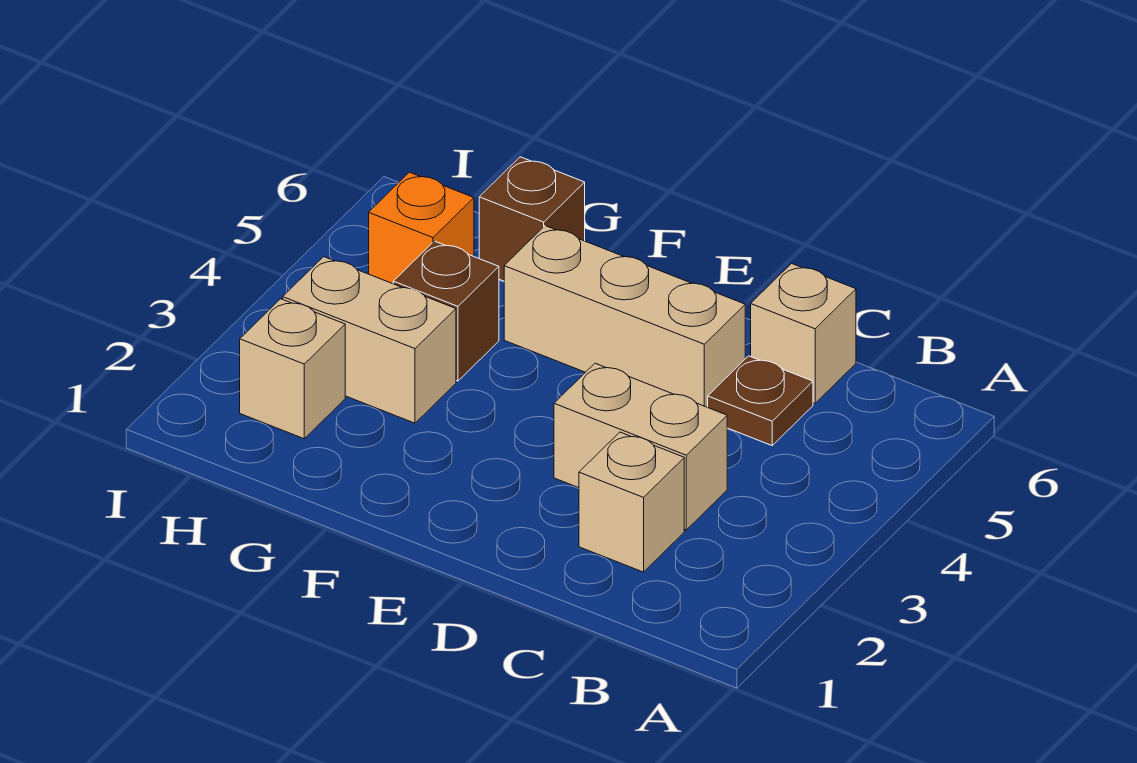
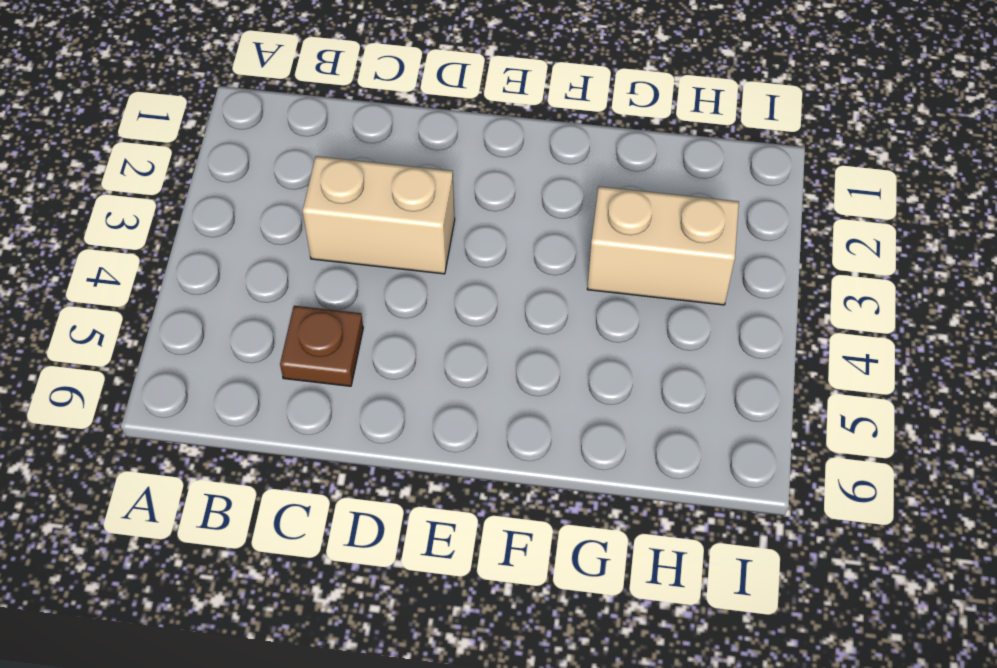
none -> tan 1x1 brick [579,432,684,572]
none -> tan 1x1 brick [751,264,856,403]

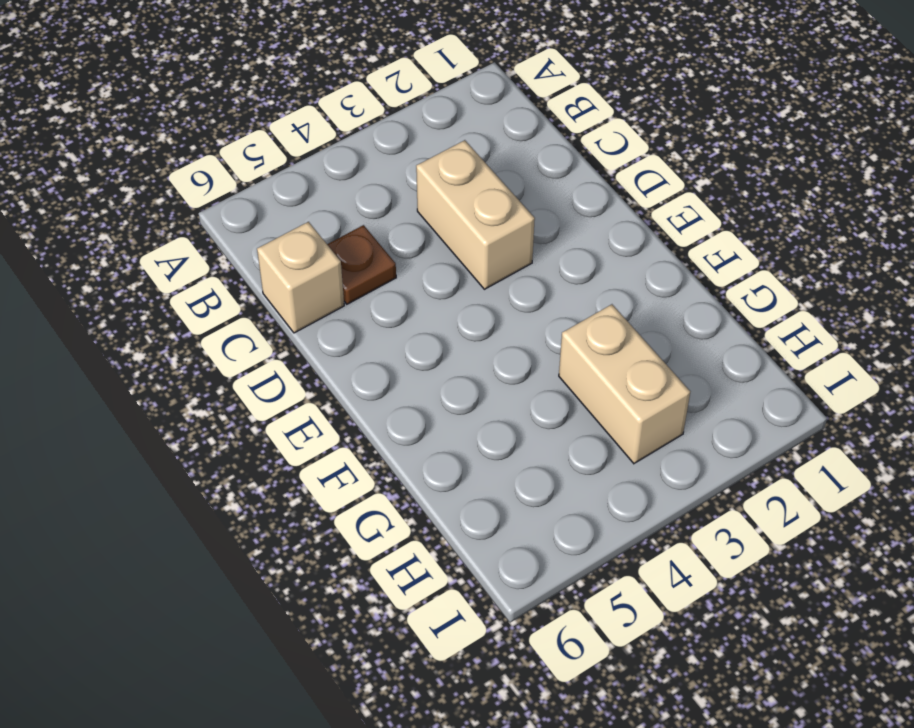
none -> tan 1x1 brick [579,432,684,572]
none -> tan 1x3 brick [504,226,745,407]

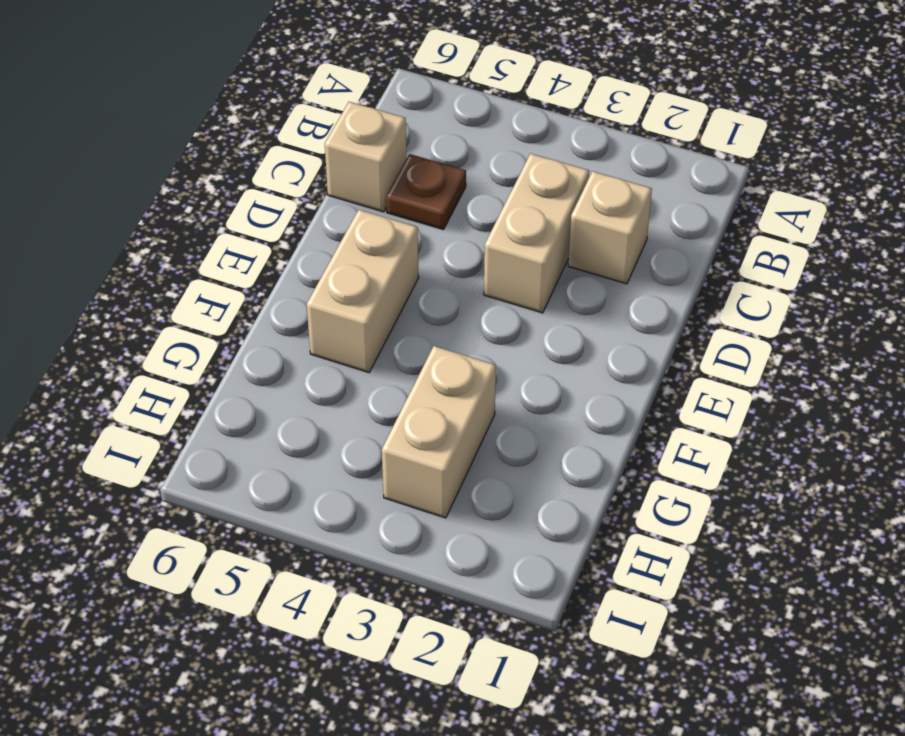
tan 1x2 brick [307,210,419,372] -> tan 1x3 brick [504,226,745,407]
none -> brown 1x1 brick [393,241,499,381]
none -> brown 1x1 brick [479,157,585,281]

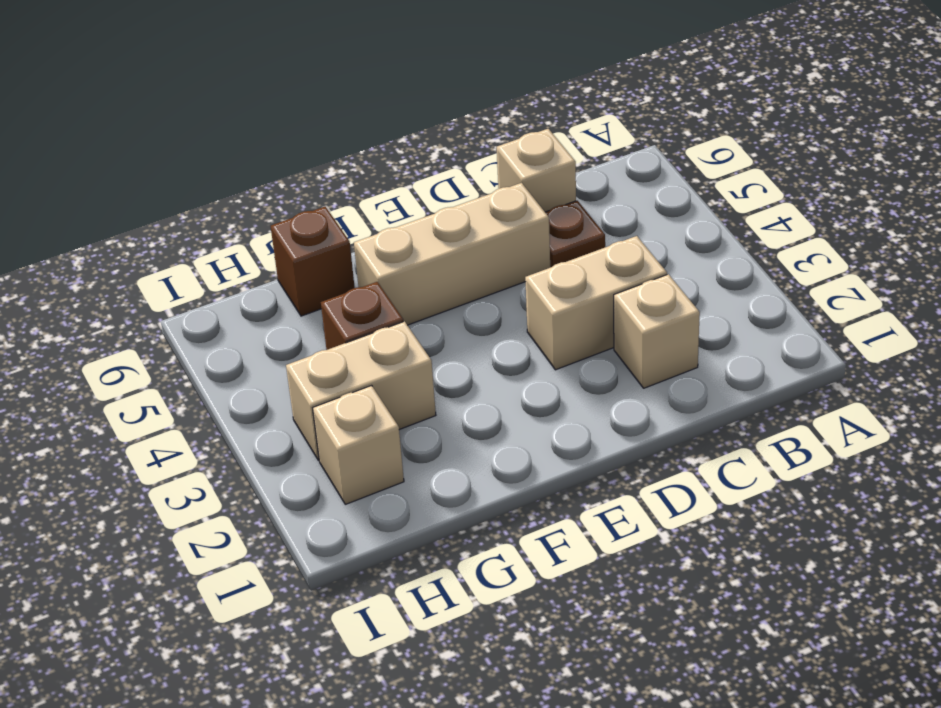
none -> orange 1x1 brick [369,172,474,284]

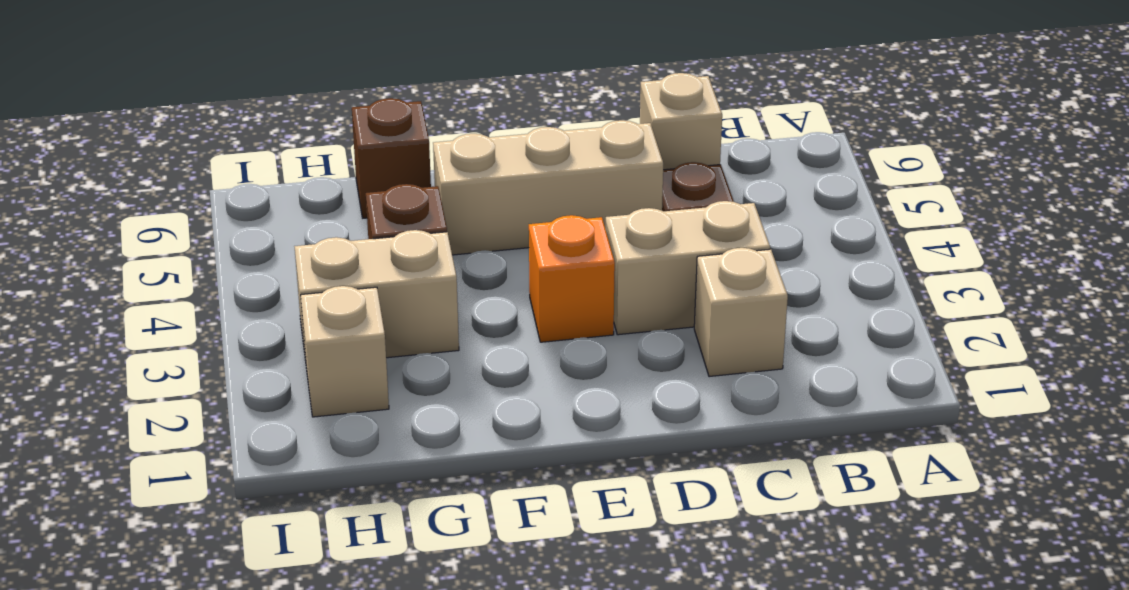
orange 1x1 brick [529,215,615,342] -> orange 1x1 brick moved to [369,172,474,284]

